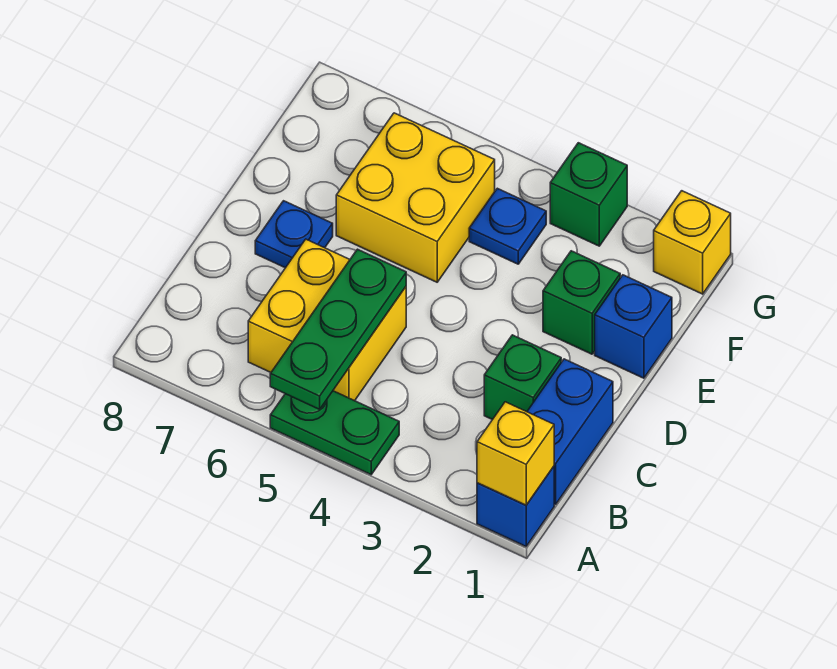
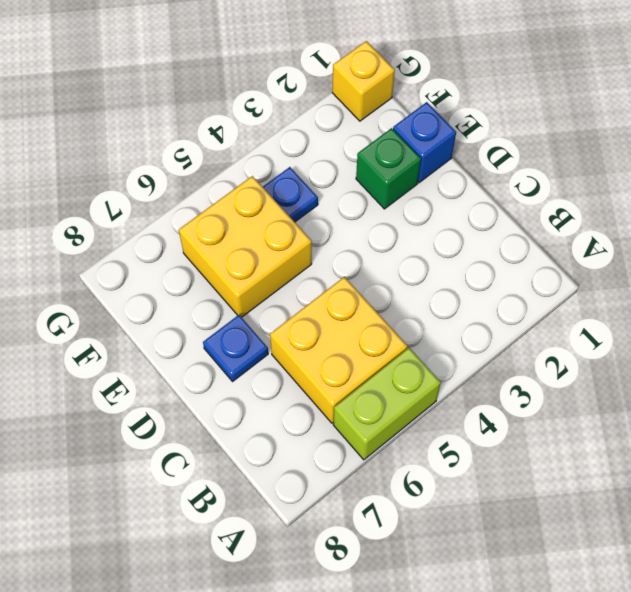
lime 1x2 brick [333,348,441,460] -> green 1x2 plate [270,391,399,475]
none -> blue 1x1 brick [477,467,554,546]
none -> blue 1x2 brick [527,359,613,504]
none -> green 1x1 brick [484,335,561,420]

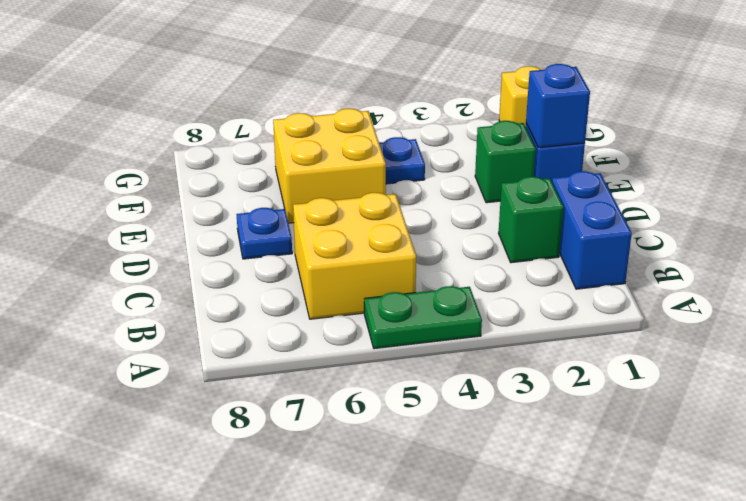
blue 1x1 brick [526,64,590,148] -> blue 1x1 brick moved to [477,467,554,546]
none -> green 1x1 brick [550,143,627,246]
none -> yellow 1x1 brick [477,402,554,505]
none -> green 1x3 plate [270,249,406,409]

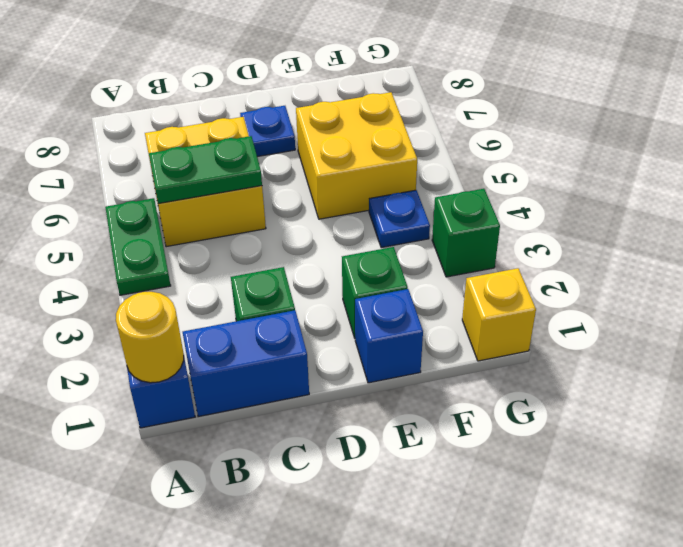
yellow 1x1 round brick [116,292,184,383] -> yellow 1x1 brick [477,402,554,505]
green 1x2 plate [149,136,262,204] -> green 1x3 plate [270,249,406,409]

